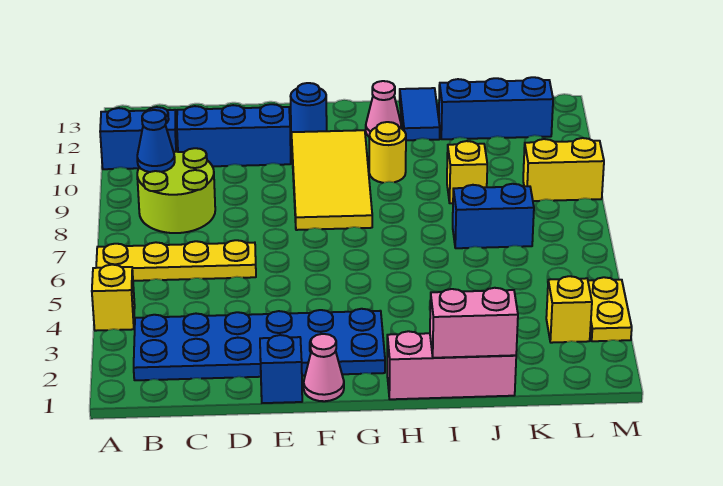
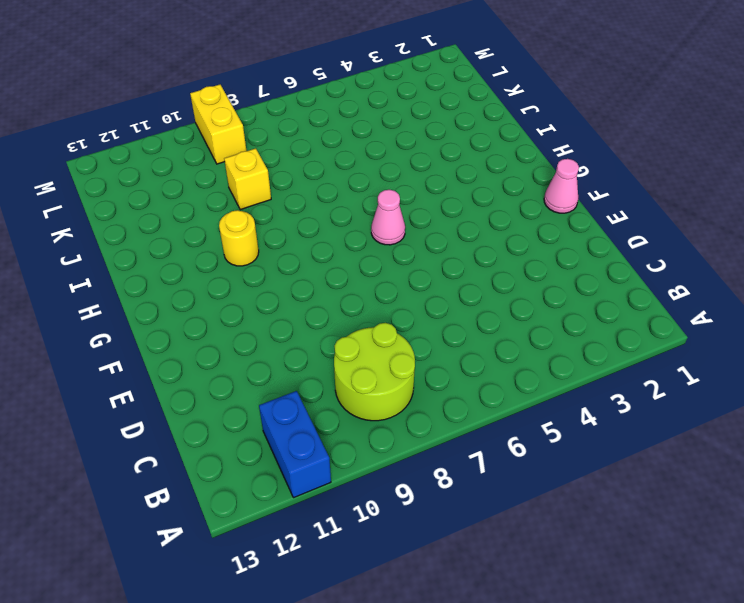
pink 1x1 cone [371,190,405,245] -> pink 1x1 cone moved to [366,81,401,136]
none -> yellow 1x1 brick [92,265,135,331]
none -> yellow 1x4 plate [96,240,256,281]
none -> blue 2x6 plate [134,309,385,380]

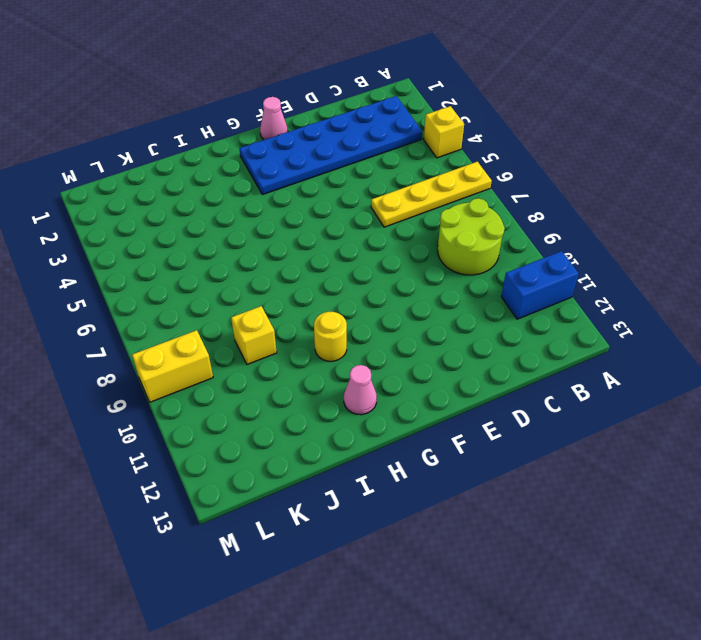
none -> blue 1x3 brick [177,104,291,166]
none -> blue 1x1 brick [260,335,302,403]
none -> yellow 2x4 tile [291,130,372,230]

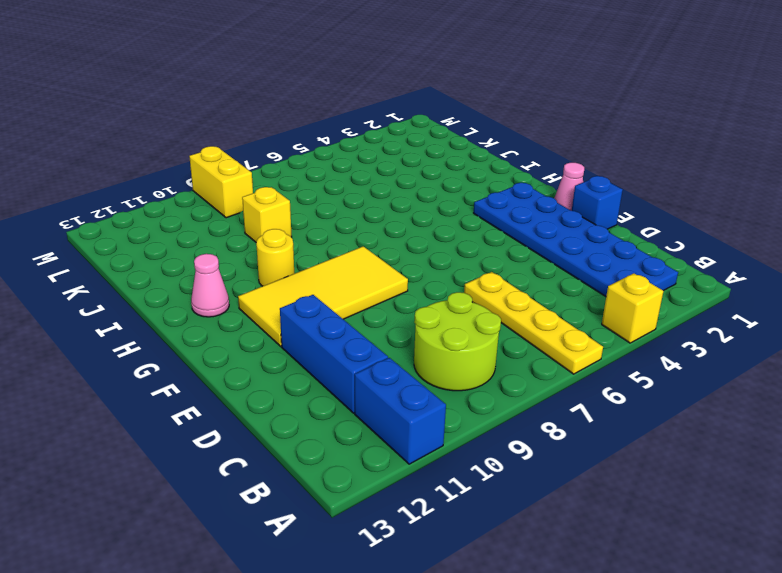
none -> blue 1x1 round brick [290,83,327,133]
none -> pink 1x3 brick [387,331,516,399]
none -> blue 1x2 tile [400,88,440,140]

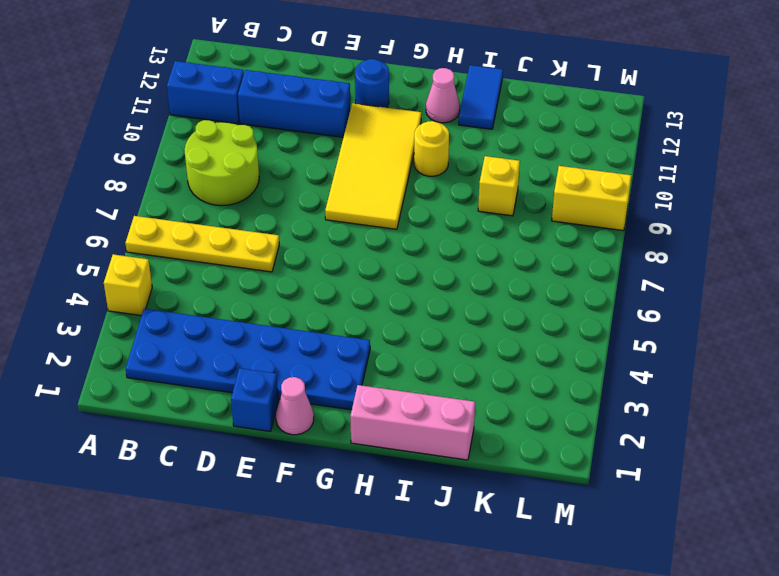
none -> blue 1x2 brick [453,184,534,248]
none -> blue 1x3 brick [439,77,553,139]
none -> yellow 1x1 brick [546,276,592,343]

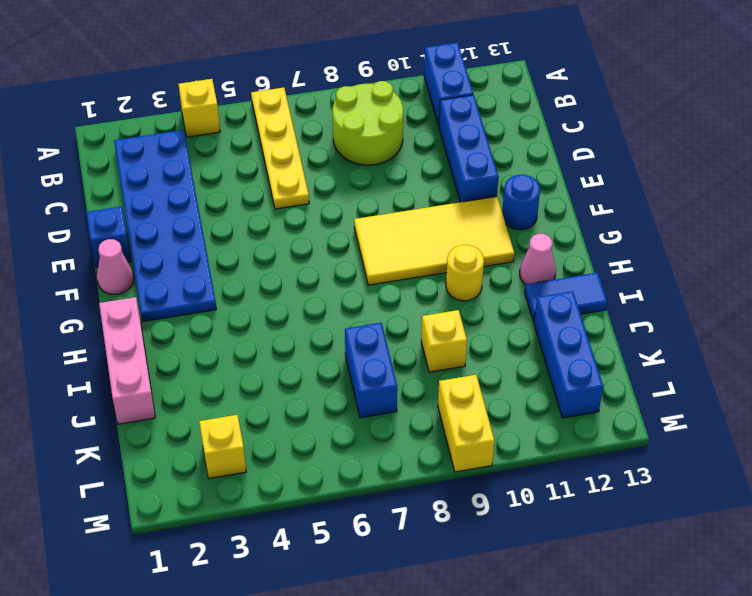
none -> yellow 1x2 plate [588,277,632,341]
none -> blue 1x1 cone [137,110,175,172]
none -> pink 1x2 brick [430,288,518,358]

